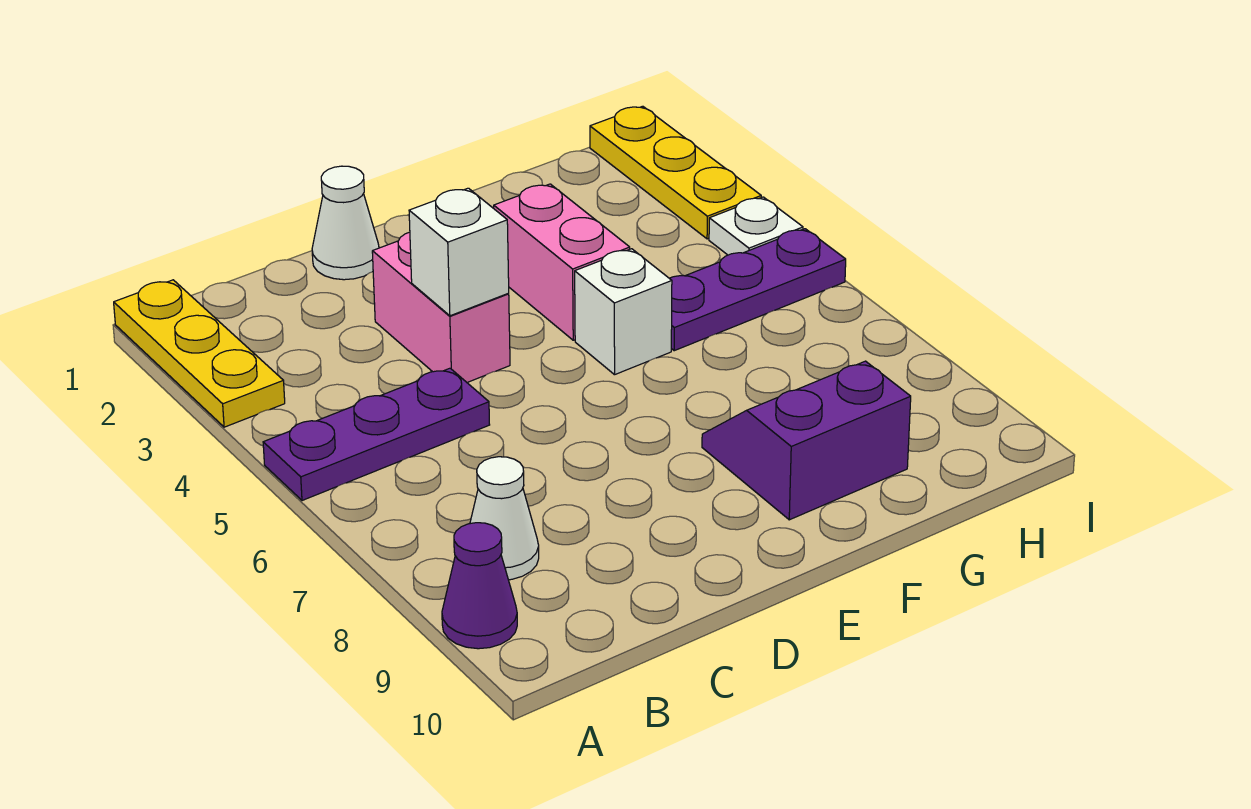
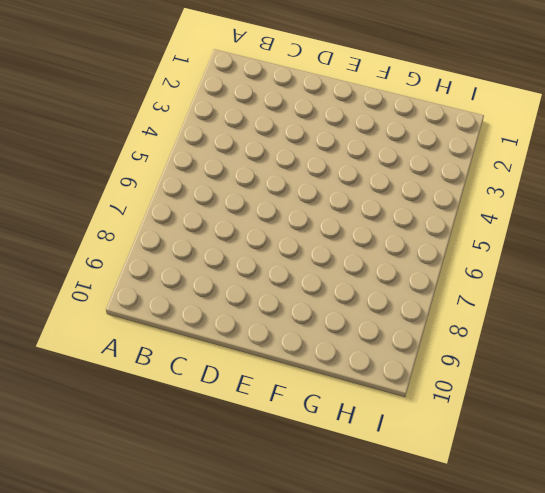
none -> yellow 1x3 plate [114,280,285,427]
none -> purple 1x3 plate [263,368,490,501]
none -> purple 1x1 cone [442,523,517,649]

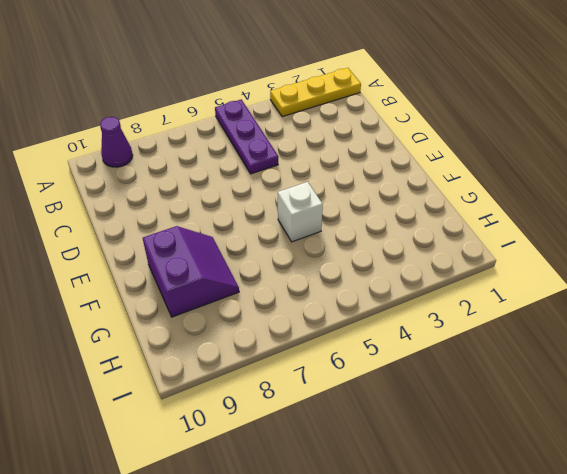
none -> white 1x1 cone [470,457,539,580]
none -> white 1x1 cone [312,166,379,280]
none -> pink 1x2 brick [372,232,510,382]

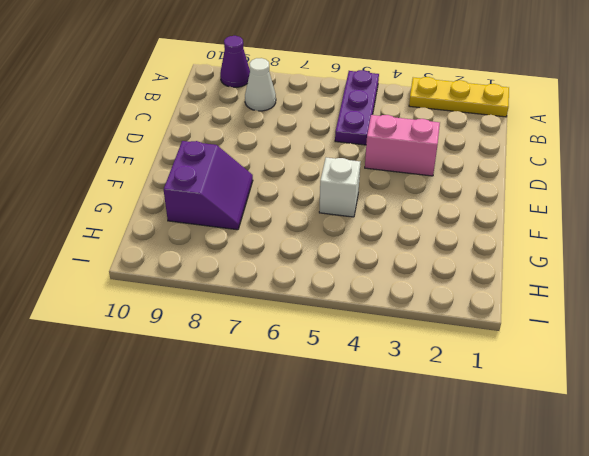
none -> white 1x1 cone [312,166,379,280]
none -> pink 1x2 brick [494,184,630,340]
none -> purple 1x3 plate [669,229,846,351]

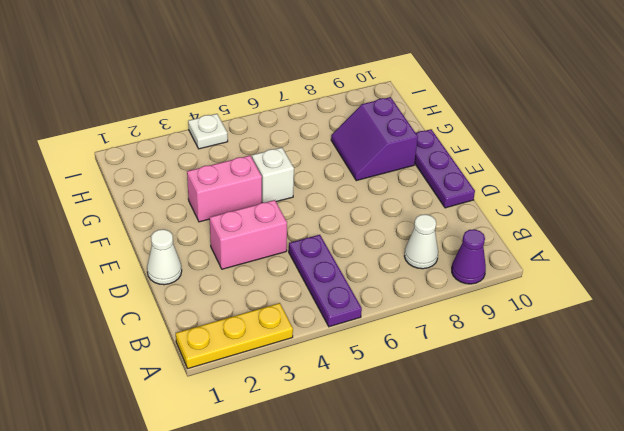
purple 1x3 plate [415,129,475,208] -> purple 1x3 plate moved to [669,229,846,351]
none -> yellow 1x3 plate [590,106,761,239]
none -> white 1x1 brick [409,188,509,316]

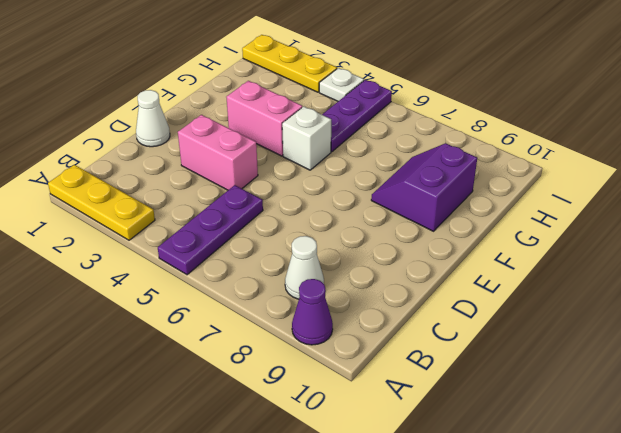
none -> white 1x1 brick [409,188,509,316]

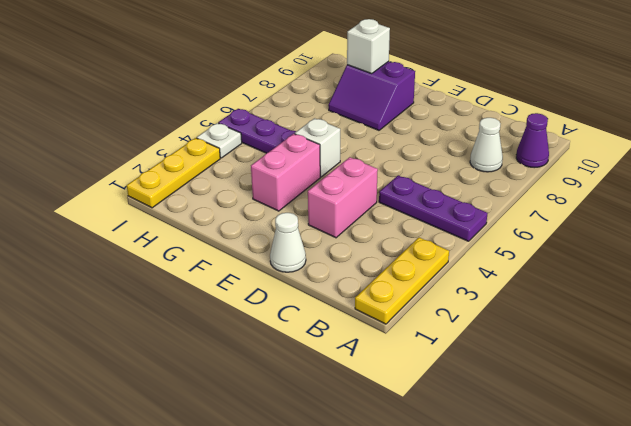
white 1x1 brick [347,19,390,74] -> white 1x1 brick moved to [409,188,509,316]

